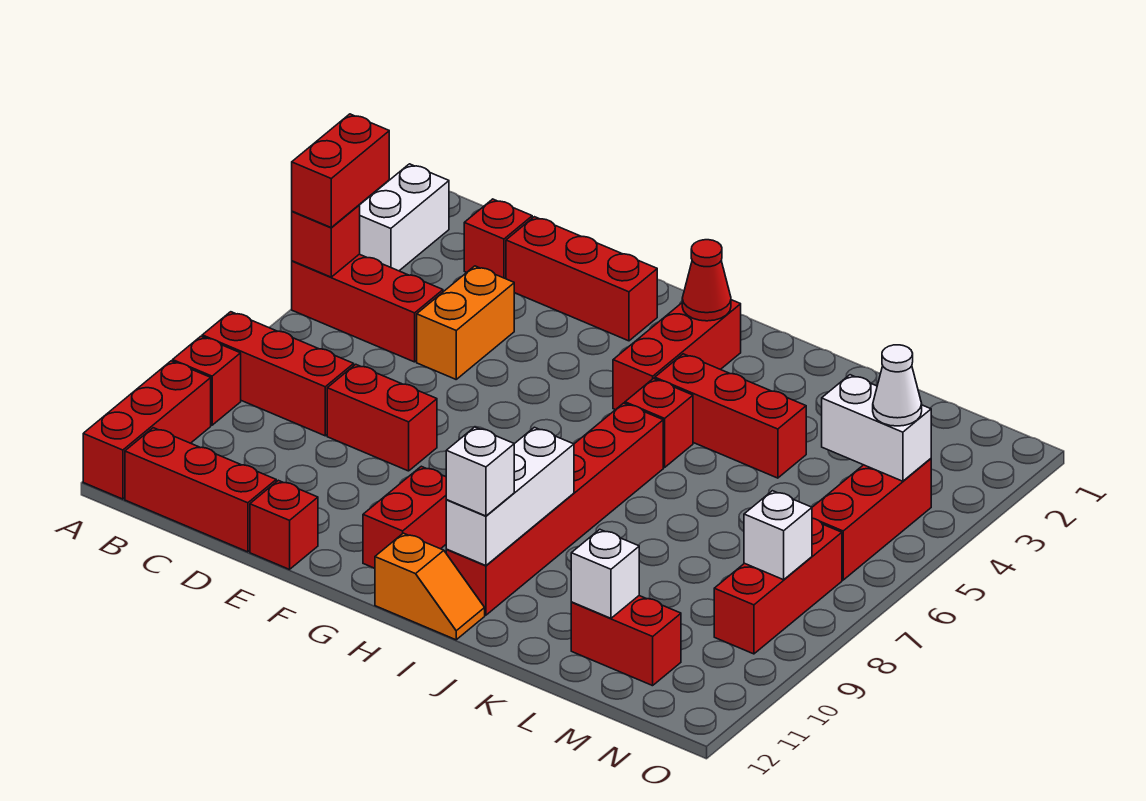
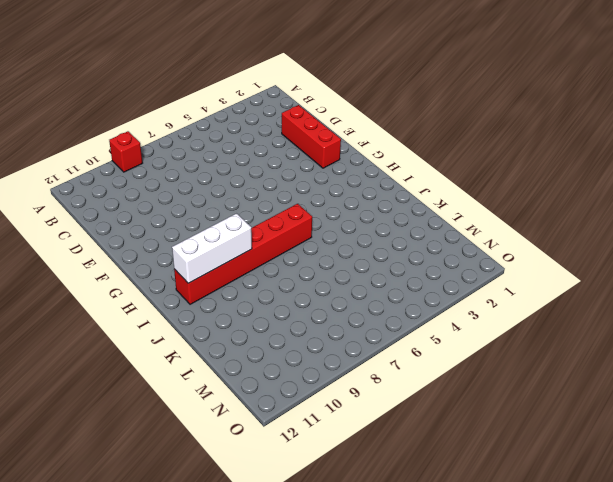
none -> white 1x2 brick [360,164,449,271]
none -> red 1x3 brick [292,254,443,362]
none -> red 1x3 brick [202,312,354,436]

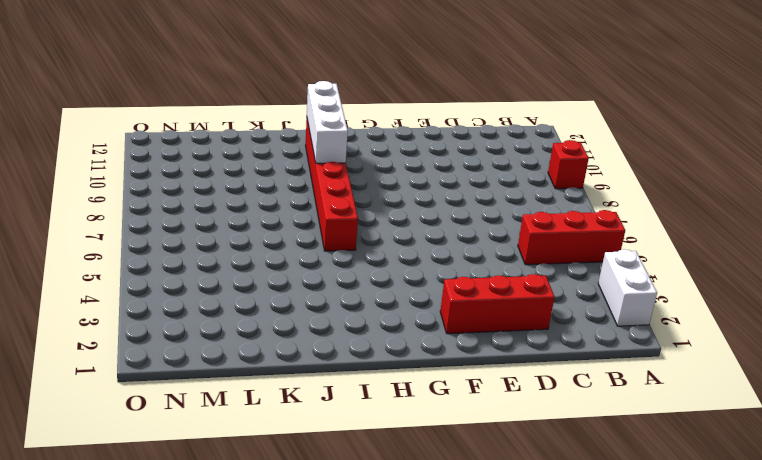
none -> red 1x3 brick [202,312,354,436]
none -> red 1x3 brick [83,361,211,499]
none -> red 1x3 brick [125,428,276,552]

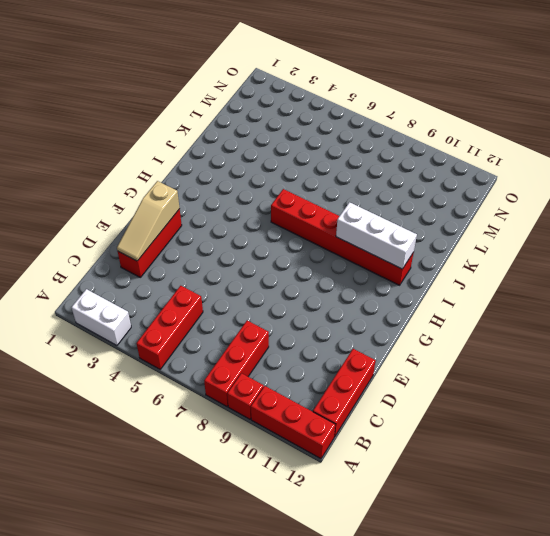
tan 1x3 slope [117,181,180,261] -> none
none -> red 1x1 brick [464,199,532,279]
none -> orange 1x2 brick [417,266,514,379]
none -> red 1x2 brick [327,364,437,471]

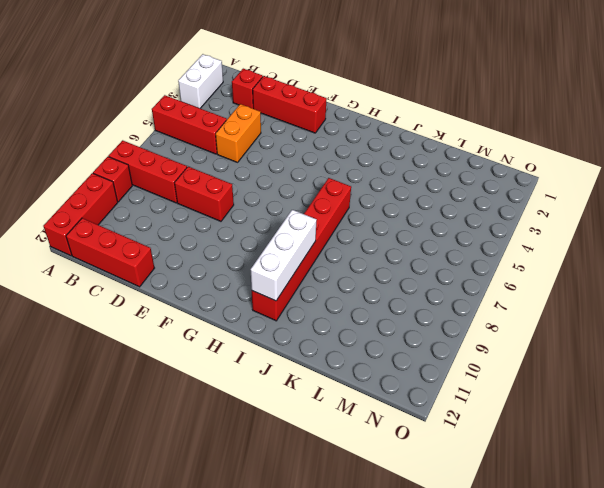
none -> red 1x1 brick [250,480,318,569]
none -> red 1x2 brick [363,466,446,568]
none -> red 1x3 brick [613,300,741,410]

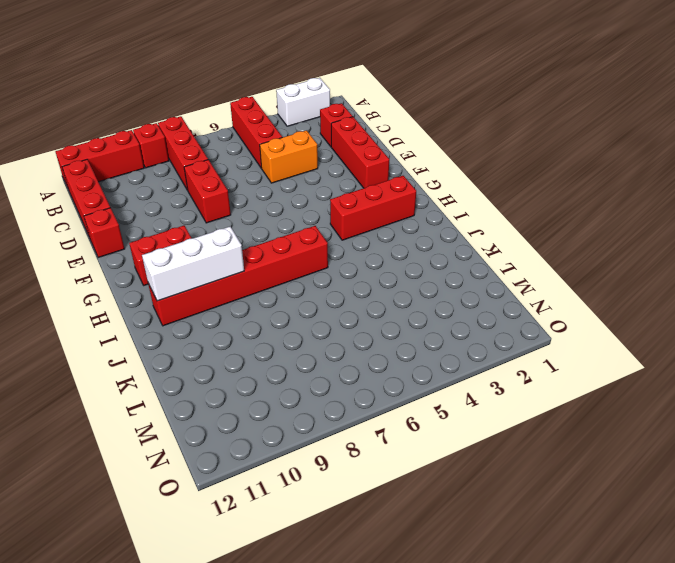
none -> orange 1x2 slope [375,533,485,640]
none -> red 1x3 brick [655,354,806,478]
none -> red 1x1 brick [625,379,693,467]

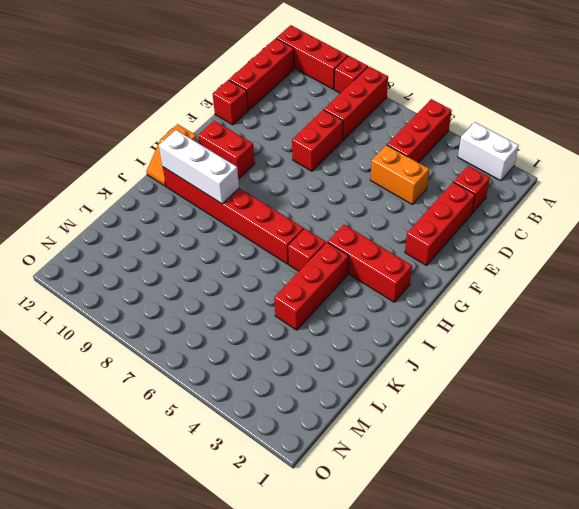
none -> red 1x2 brick [571,596,681,686]
none -> red 1x3 brick [812,459,931,580]
none -> red 1x3 brick [714,518,842,654]

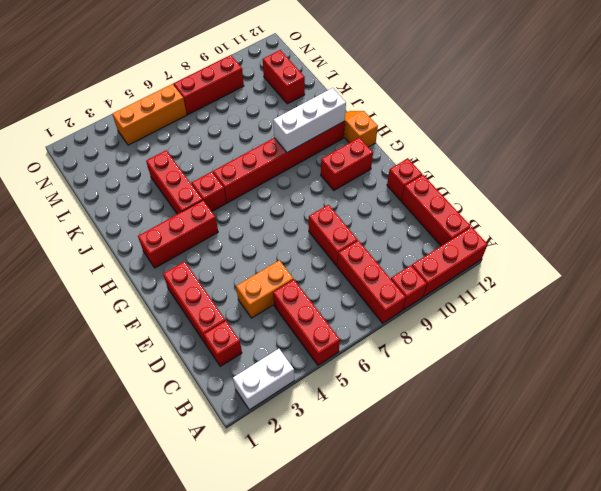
orange 1x3 brick [112,84,187,145] -> red 1x3 brick [812,459,931,580]
none -> red 1x1 brick [292,205,360,277]
none -> red 1x1 cone [682,240,731,321]
none -> white 1x1 brick [571,529,639,618]

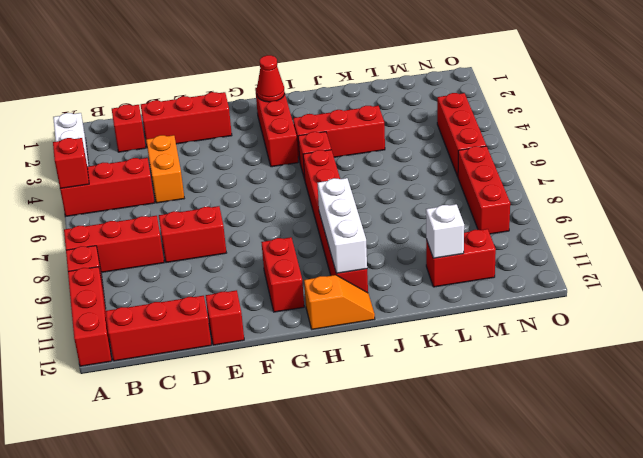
none -> white 1x2 brick [822,375,931,481]
none -> white 1x1 brick [744,491,812,580]
none -> red 1x2 brick [292,114,389,227]

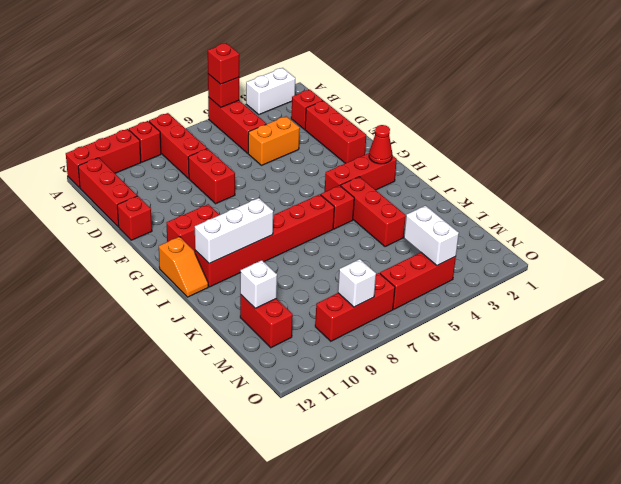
red 1x1 brick [208,43,239,84] -> red 1x2 brick [292,114,389,227]
none -> white 1x1 brick [446,427,514,516]
none -> white 1x1 cone [873,345,922,426]

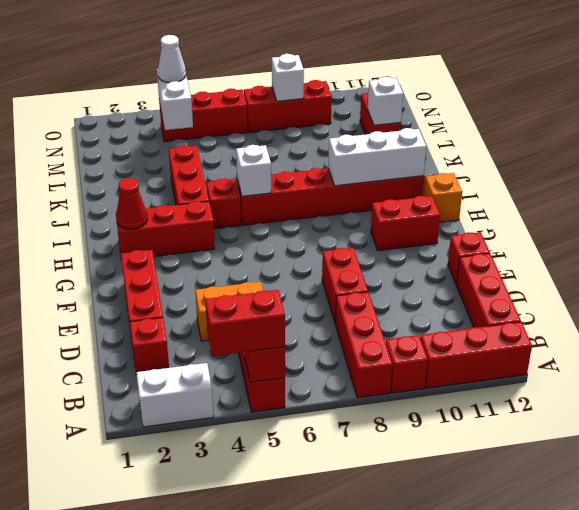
white 1x1 brick [236,145,271,196] -> white 1x1 brick moved to [446,427,514,516]

